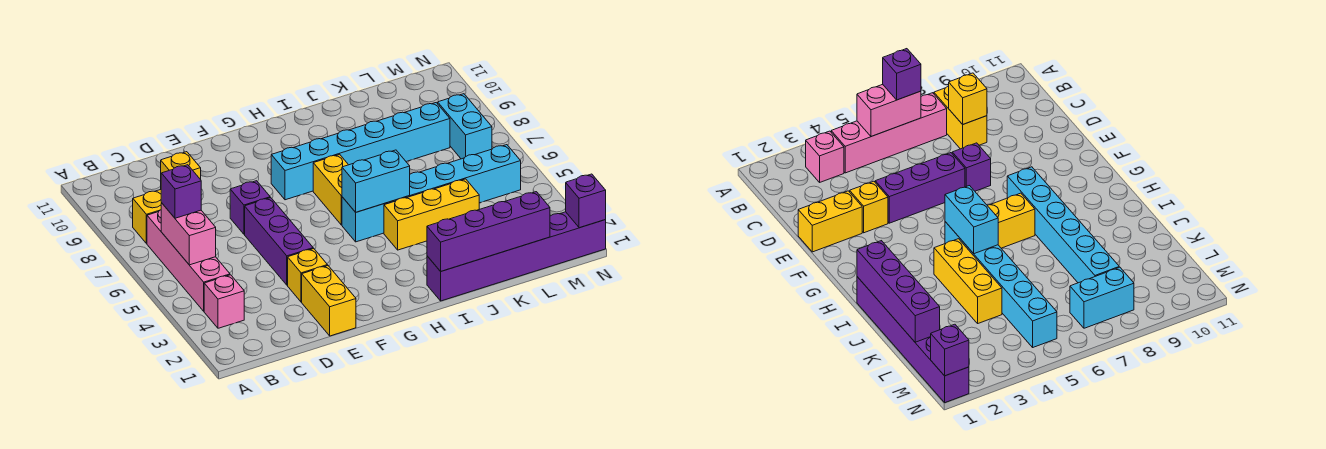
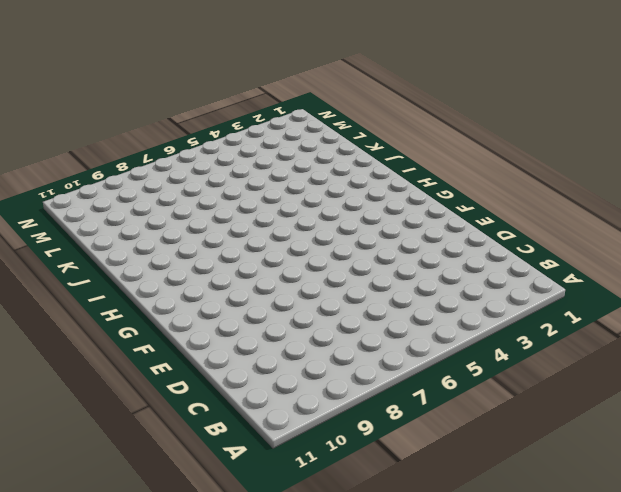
none -> pink 1x1 brick [204,275,244,328]
none -> pink 1x4 brick [147,210,230,311]
none -> yellow 1x2 brick [133,190,162,244]

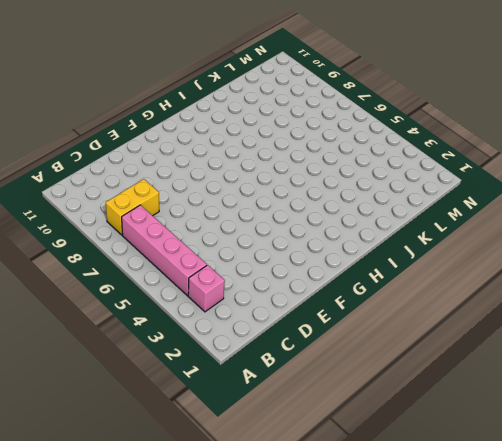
none -> yellow 1x2 brick [302,266,356,336]
none -> yellow 1x1 brick [288,248,328,302]
none -> purple 1x3 brick [245,198,313,285]

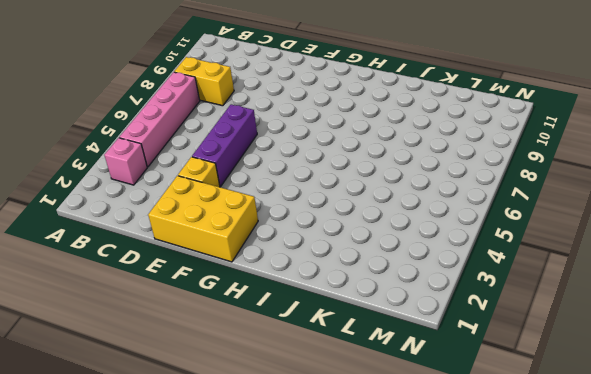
yellow 2x3 brick [148,176,258,262] -> yellow 1x2 brick [302,266,356,336]
none -> purple 1x1 brick [230,181,270,234]
none -> cyan 1x6 brick [271,103,450,200]
none -> cyan 1x6 brick [342,145,521,242]

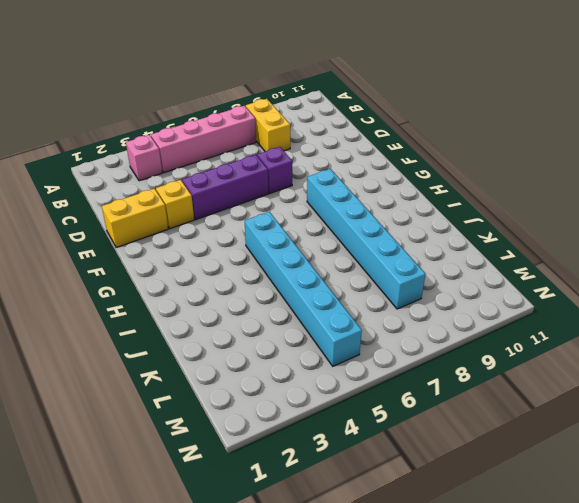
none -> yellow 1x2 brick [313,154,348,225]
none -> purple 1x6 brick [427,212,606,301]
none -> yellow 1x3 brick [384,179,479,250]

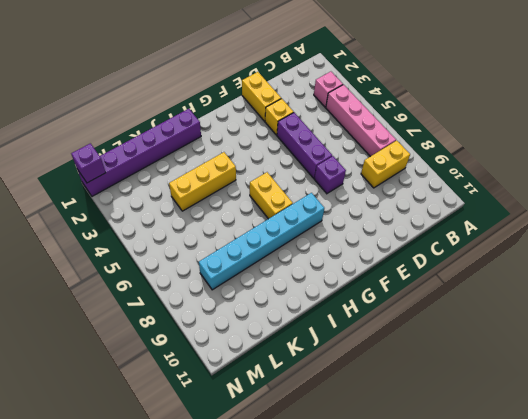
none -> cyan 1x6 brick [342,145,521,242]
none -> cyan 1x2 brick [437,94,492,159]
none -> pink 1x2 brick [161,203,216,265]

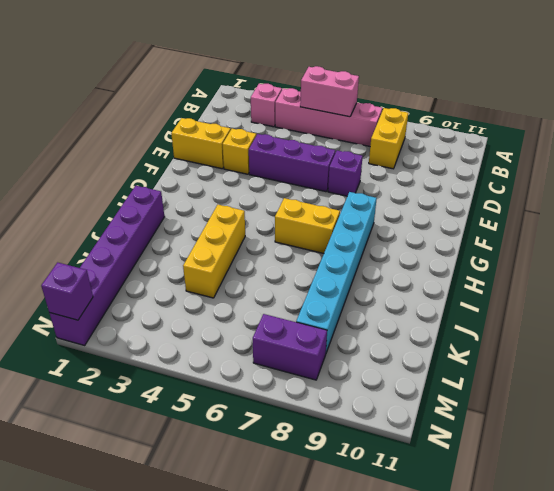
purple 1x2 brick [253,314,327,380] -> cyan 1x2 brick [437,94,492,159]
none -> cyan 1x6 brick [342,145,521,242]
none -> yellow 1x1 brick [161,152,201,180]
none -> cyan 1x2 brick [342,150,410,212]

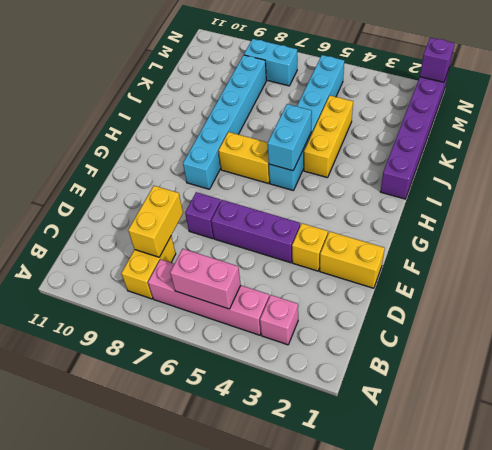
yellow 1x2 brick [128,186,183,257] -> yellow 1x1 brick [161,152,201,180]
none -> purple 1x4 brick [427,192,550,271]
none -> purple 1x1 brick [161,165,201,218]

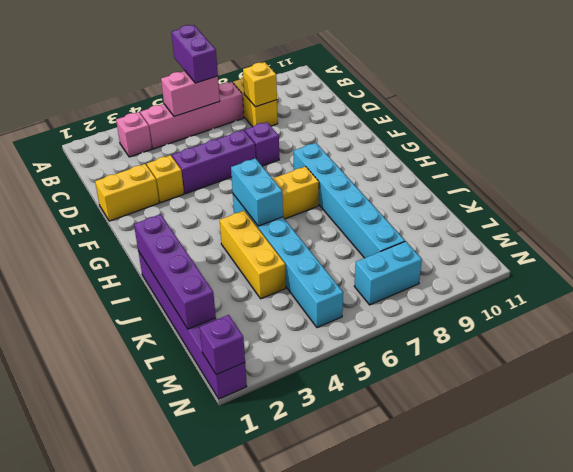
purple 1x2 brick [171,25,218,83] -> purple 1x1 brick [161,165,201,218]

